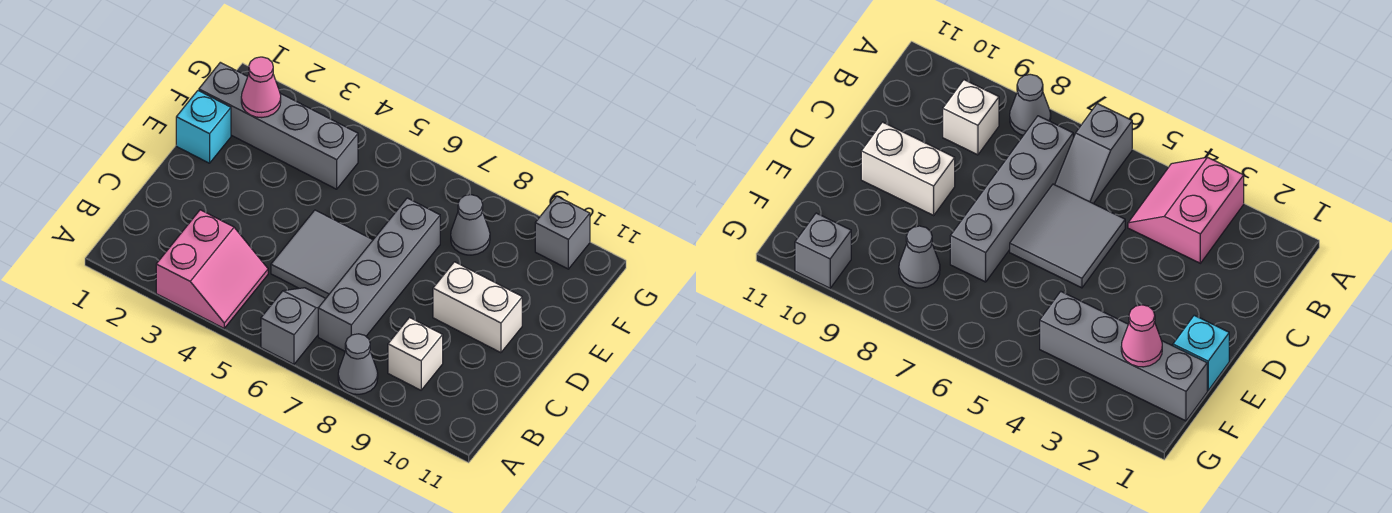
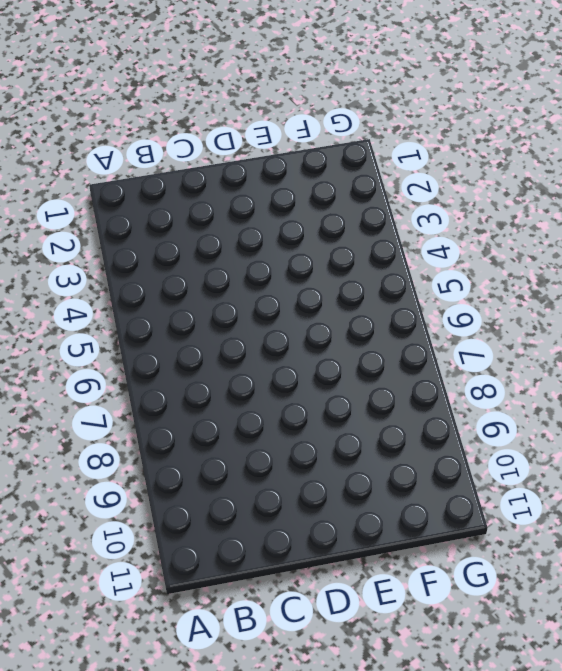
none -> pink 2x2 slope [156,210,268,328]
none -> grey 1x2 slope [261,288,326,364]
none -> grey 1x1 cone [338,334,378,394]

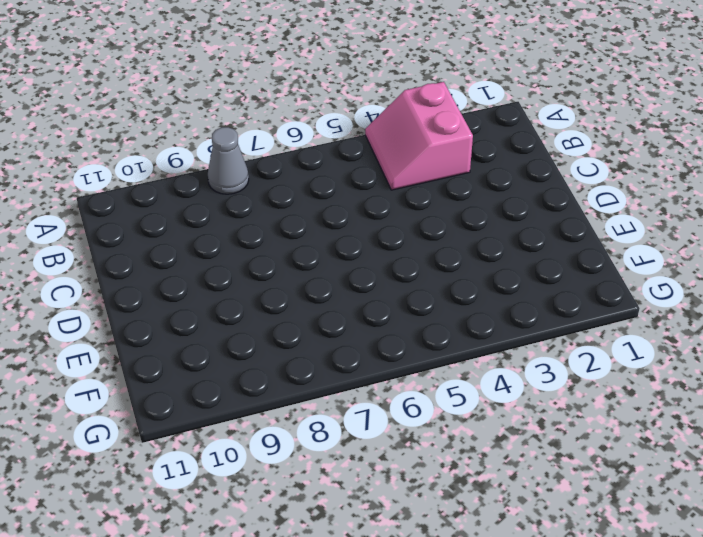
none -> grey 1x2 slope [261,288,326,364]
none -> grey 1x4 brick [318,198,440,351]
none -> white 1x1 brick [388,318,443,390]

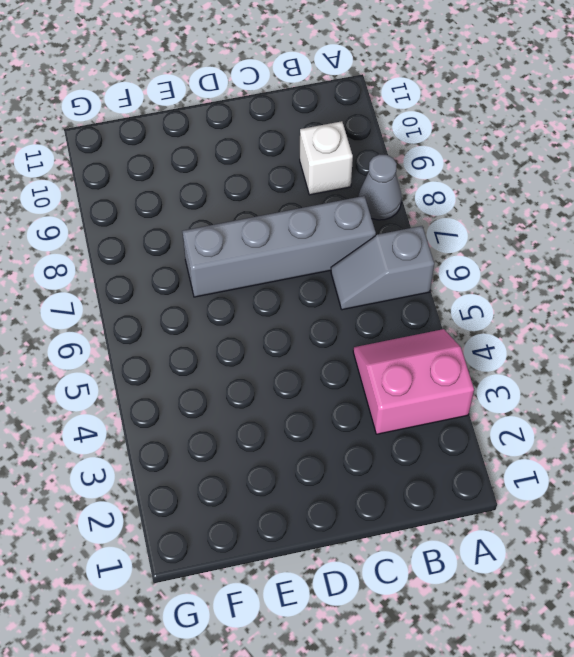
none -> grey 2x2 tile [271,210,373,298]
none -> white 1x2 brick [433,262,522,353]
none -> cyan 1x1 brick [176,91,231,163]

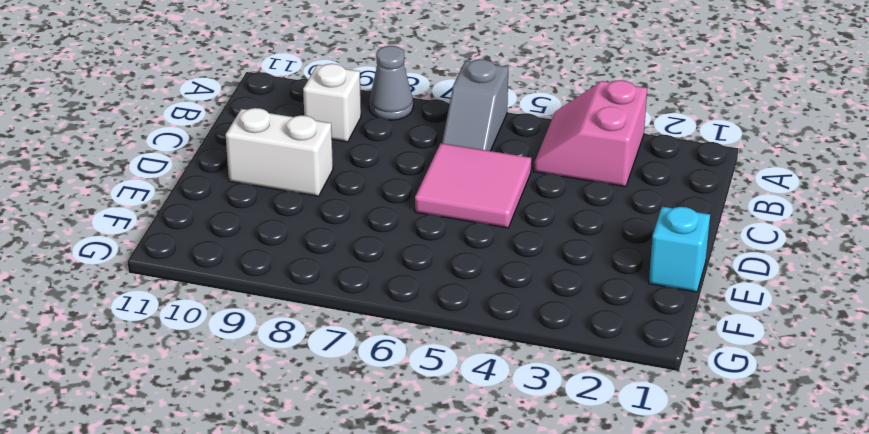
pink 2x2 tile [415,143,531,228] -> grey 2x2 tile [271,210,373,298]
none -> grey 1x4 brick [318,198,440,351]
none -> grey 1x4 brick [199,62,358,189]
none -> grey 1x1 cone [451,195,490,255]

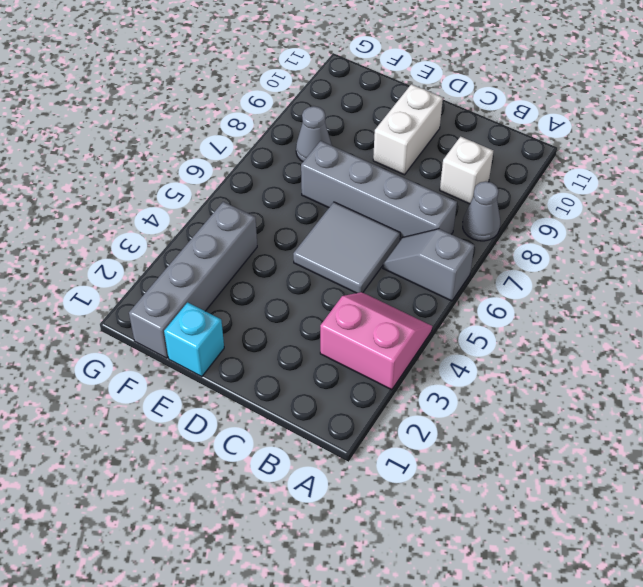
none -> grey 1x1 brick [535,196,590,269]
none -> pink 1x1 cone [241,57,281,118]

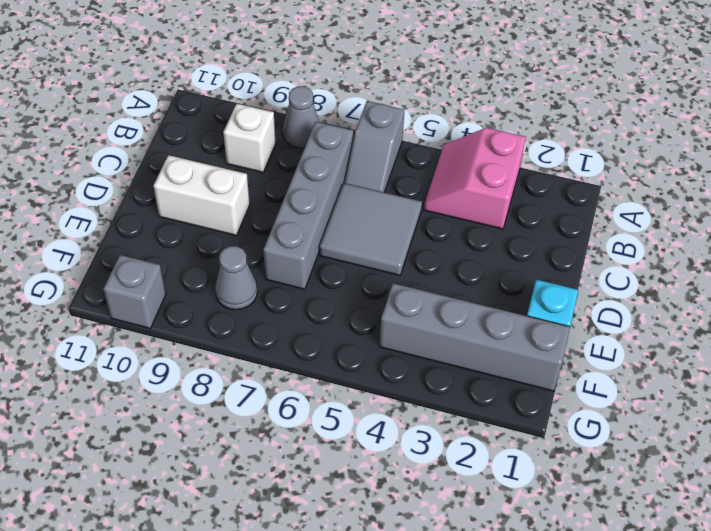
none -> pink 1x1 cone [241,57,281,118]

